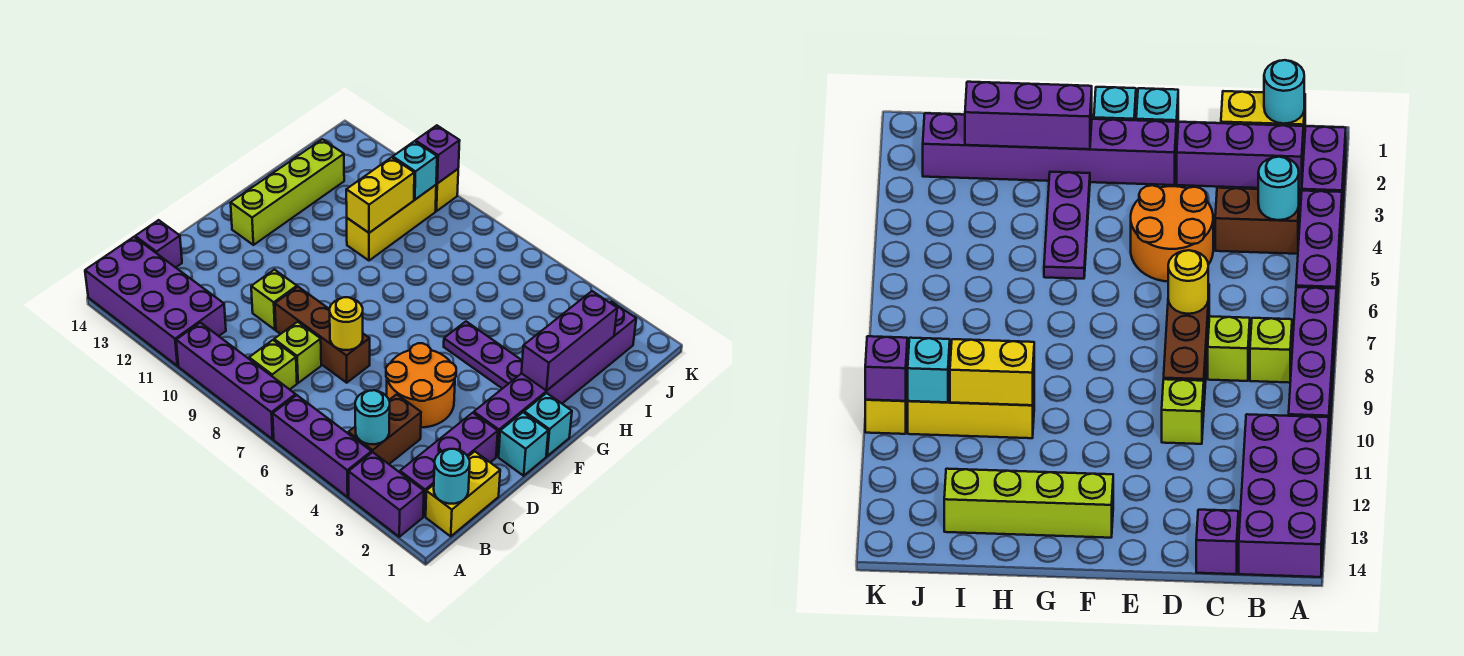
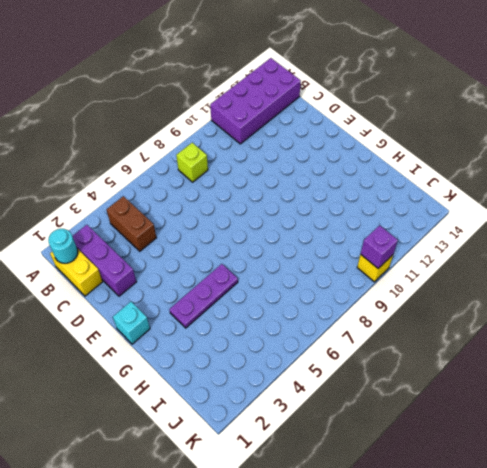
none -> purple 1x2 brick [349,452,424,537]
none -> purple 1x3 brick [273,395,371,497]
none -> purple 1x4 brick [176,323,296,439]

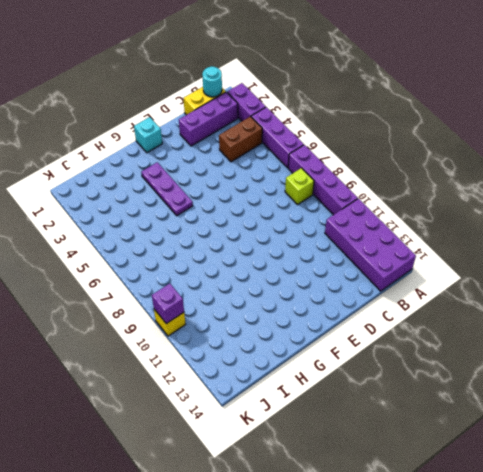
none -> lime 1x1 brick [274,322,321,383]
none -> purple 1x1 brick [135,220,182,268]
none -> orange 2x2 round brick [386,343,456,427]

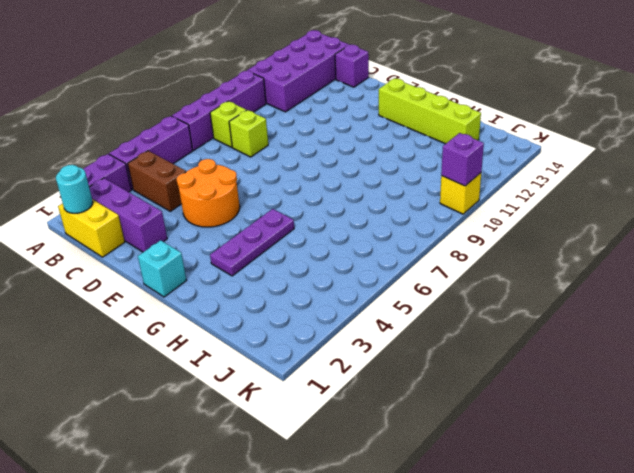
none -> brown 1x3 brick [275,287,370,383]
none -> lime 1x1 brick [251,270,297,330]
none -> cyan 1x1 brick [499,412,548,476]

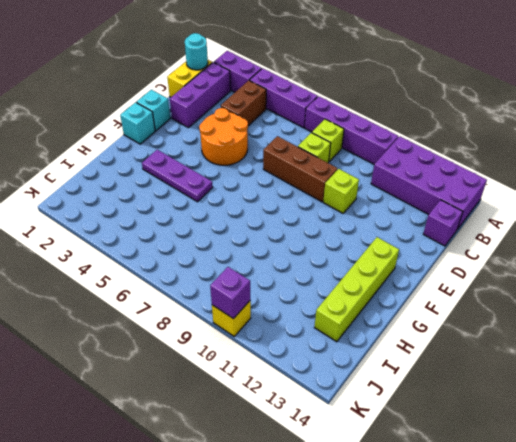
none -> purple 1x6 brick [474,302,636,456]
none -> yellow 1x3 brick [347,185,436,261]
none -> cyan 1x1 round brick [355,390,390,444]

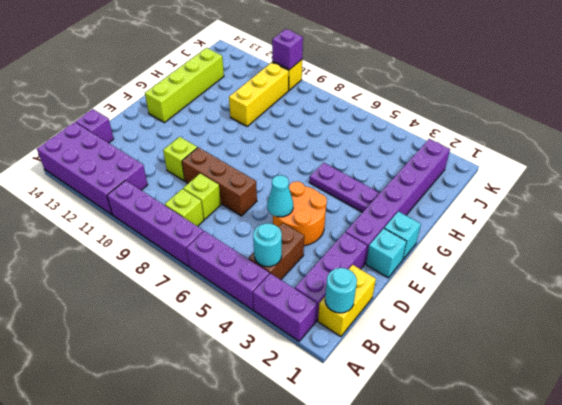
cyan 1x1 cone [267,175,293,217] -> none
none -> yellow 1x1 round brick [330,297,363,350]
none -> purple 1x3 brick [522,291,617,391]
none -> yellow 1x2 brick [346,157,414,233]

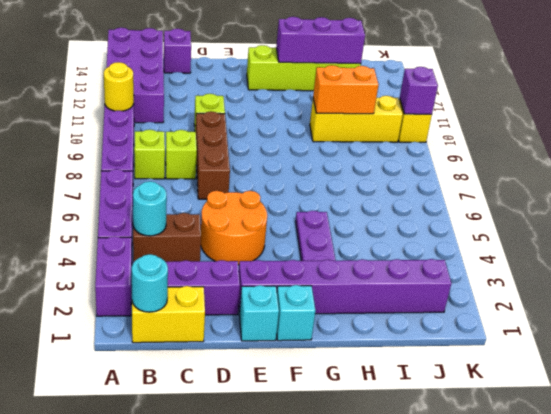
yellow 1x1 round brick [104,62,134,111] -> yellow 1x1 round brick moved to [330,297,363,350]
purple 1x3 brick [276,17,365,64] -> purple 1x3 brick moved to [522,291,617,391]
orange 1x2 brick [313,65,378,114] -> yellow 1x2 brick [346,157,414,233]
none -> cyan 1x1 brick [393,141,437,200]

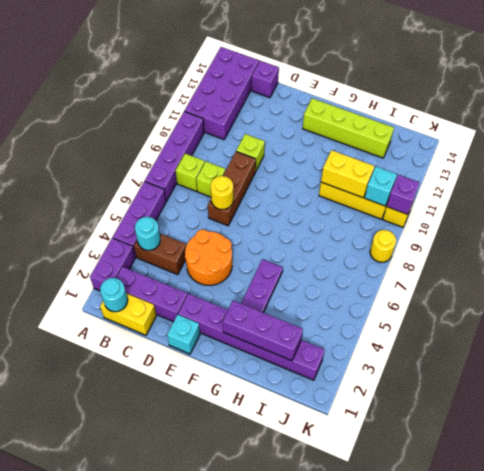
yellow 1x1 round brick [370,230,396,262] -> none
none -> cyan 1x1 brick [524,393,572,456]

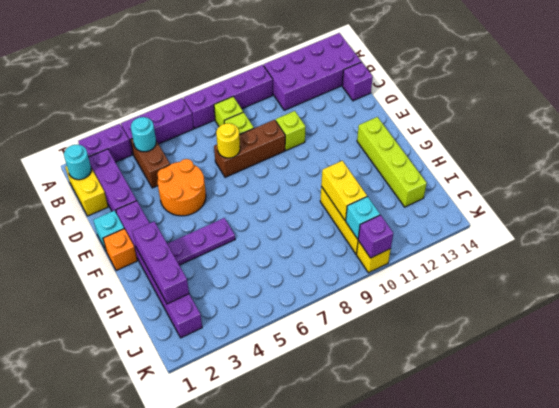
orange 1x1 brick [103,229,137,271] -> cyan 1x1 brick [524,393,572,456]

